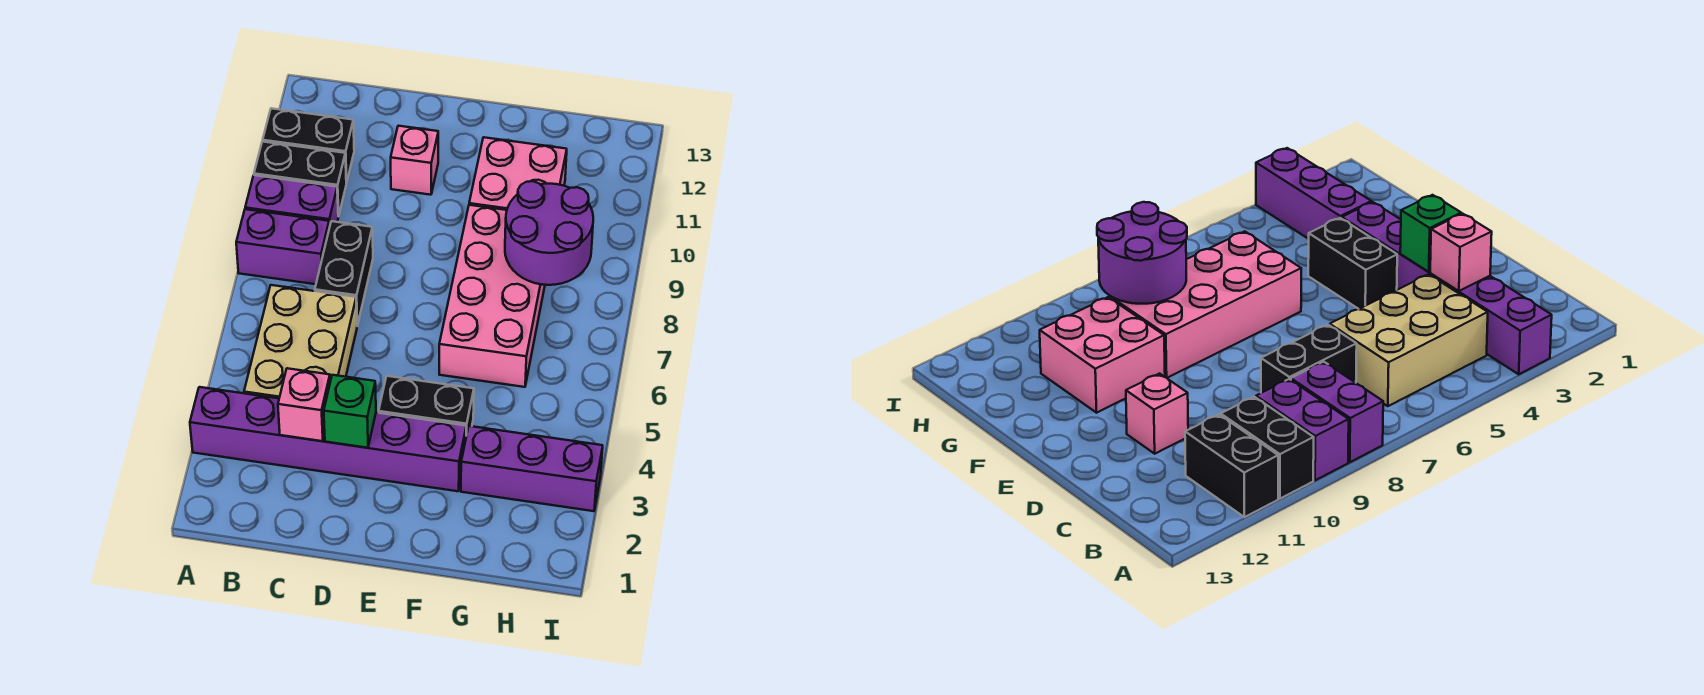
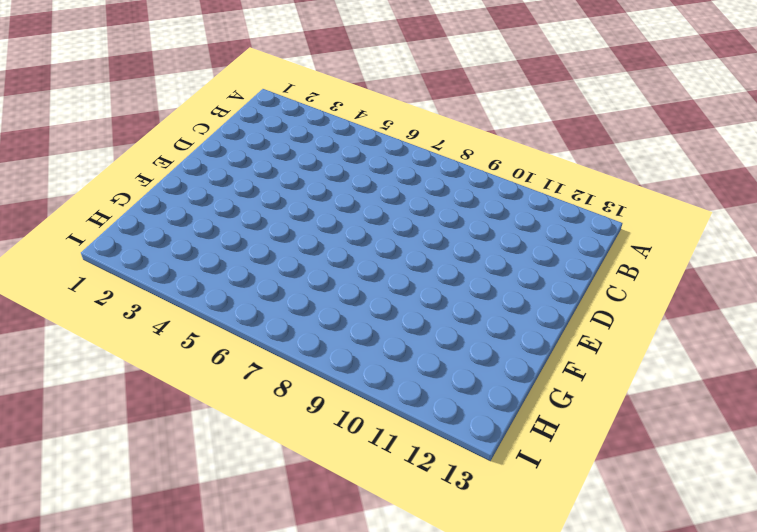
none -> purple 1x6 brick [190,387,466,491]
none -> purple 1x2 brick [236,209,329,284]
none -> purple 1x2 brick [245,175,338,228]

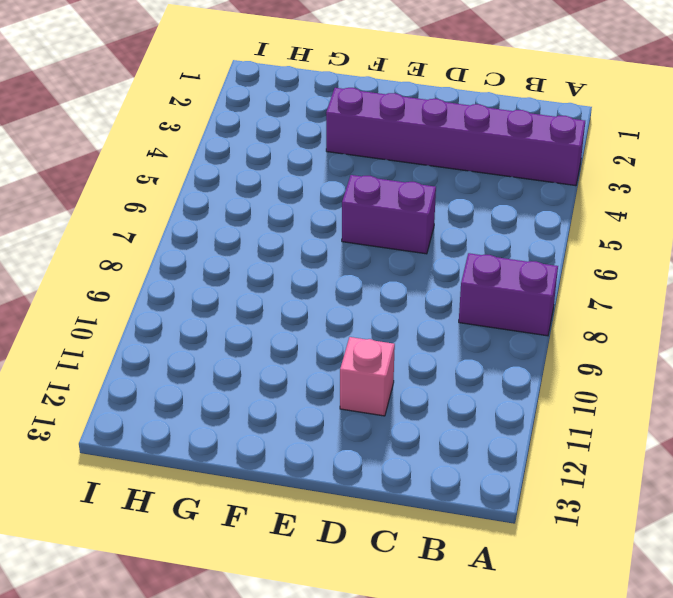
purple 1x2 brick [342,175,436,254] -> purple 1x2 brick moved to [245,175,338,228]
none -> black 1x2 brick [254,142,346,216]
none -> black 1x2 brick [263,108,354,183]
none -> tan 2x3 brick [244,285,357,398]

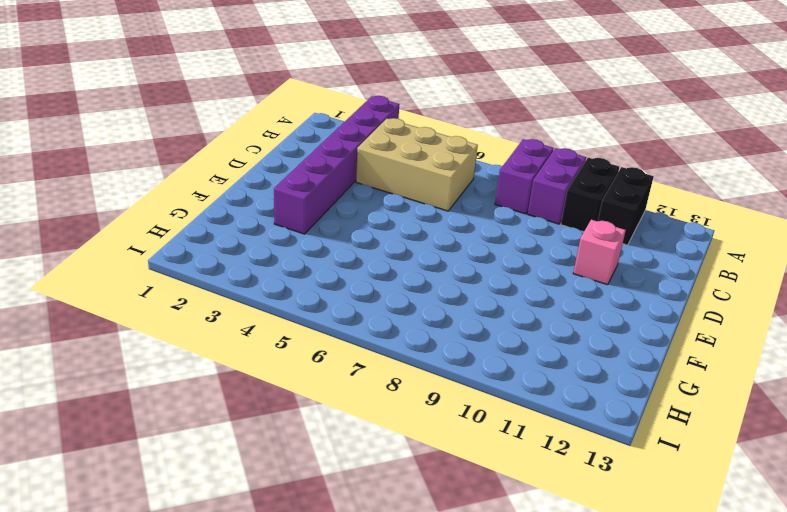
none -> black 1x2 brick [315,221,373,326]
none -> black 1x2 brick [379,376,474,436]
none -> pink 2x4 brick [439,205,545,387]

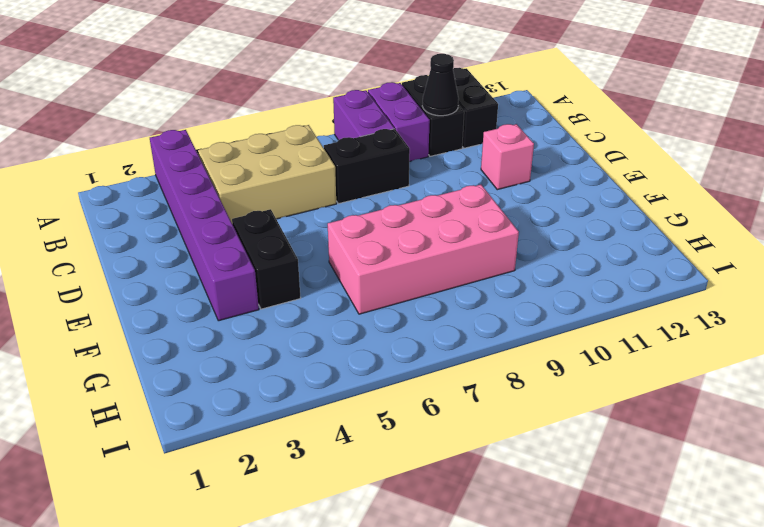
black 1x1 cone [422,54,459,116] -> none
none -> pink 2x2 brick [469,137,567,210]
none -> purple 1x3 brick [461,426,603,511]
none -> pink 1x1 brick [278,368,330,441]

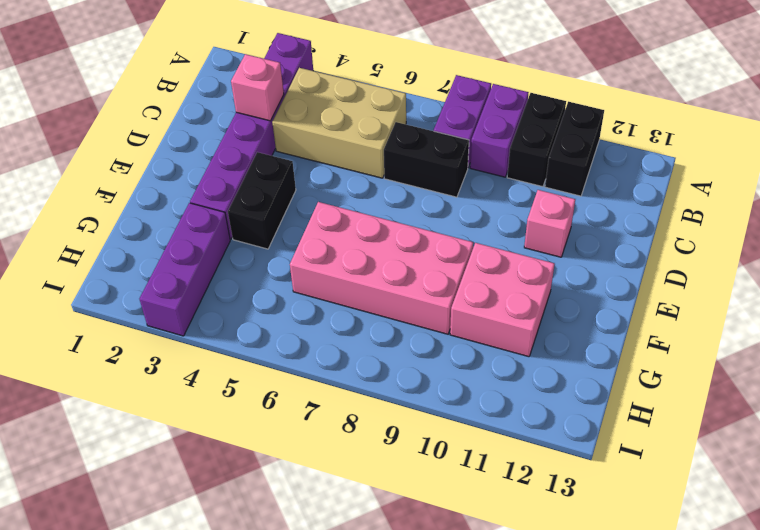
none -> green 1x1 brick [324,375,376,448]
none -> purple 2x2 round brick [505,181,593,285]

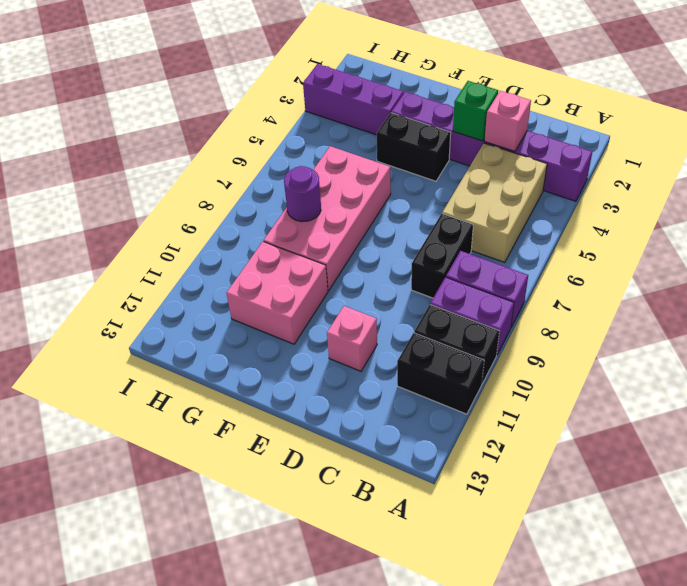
purple 1x1 round brick [284,166,321,222] -> purple 2x2 round brick [505,181,593,285]

